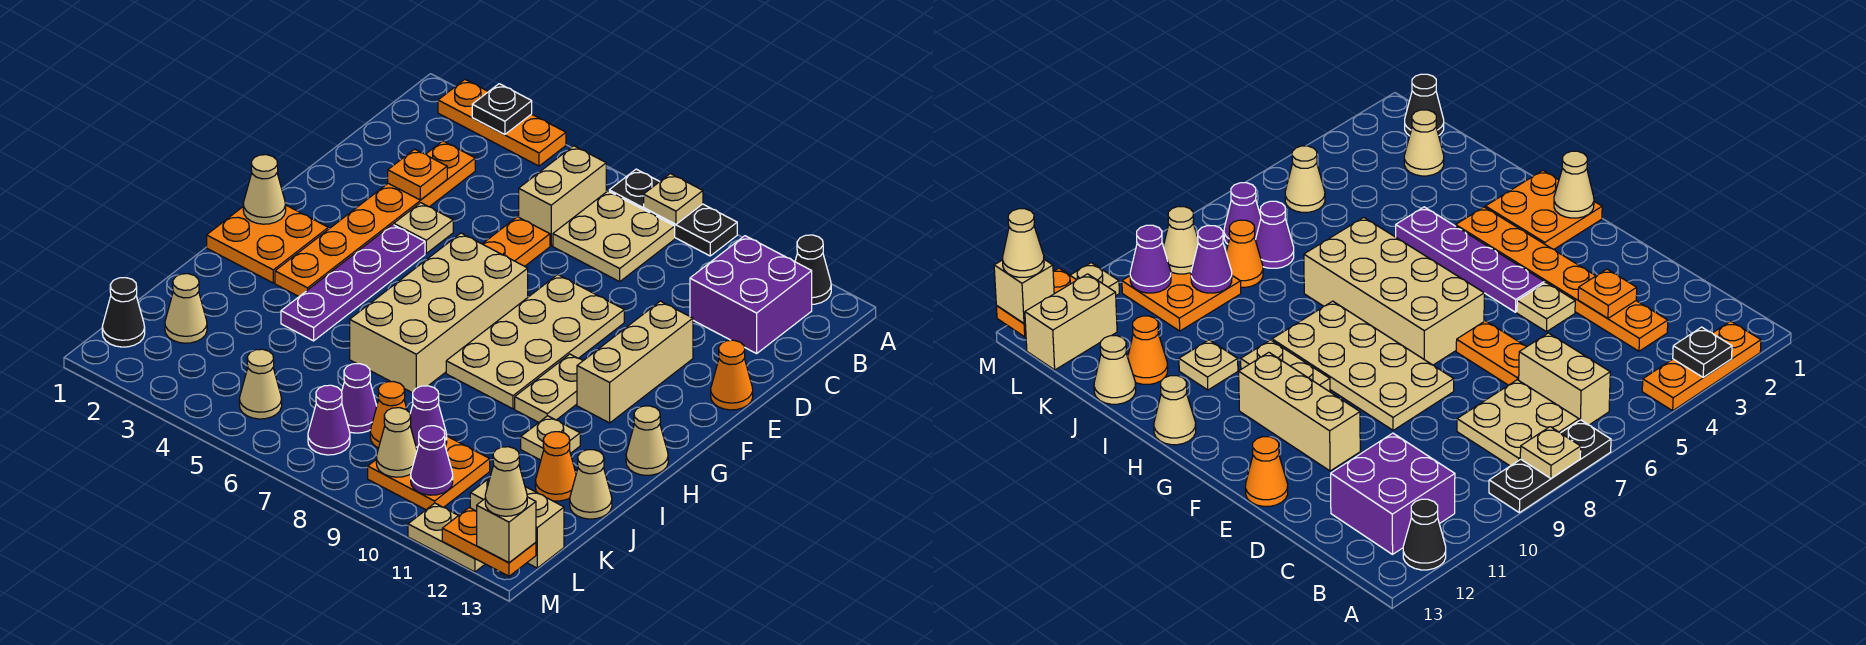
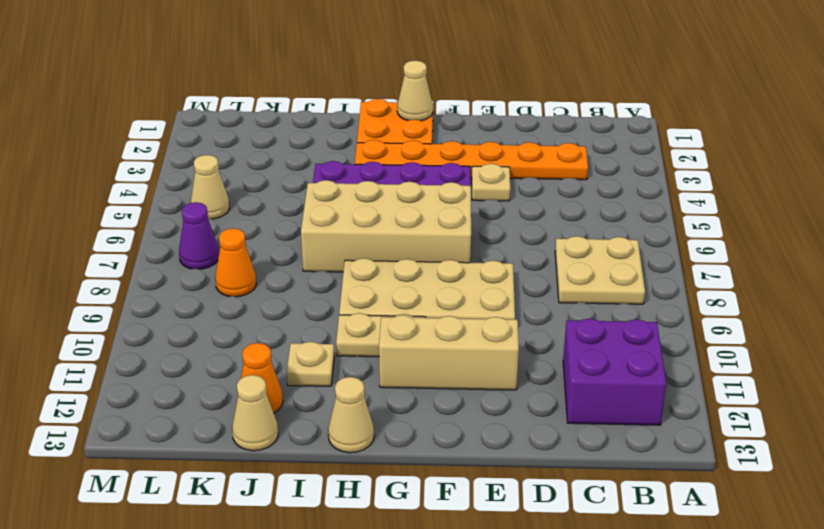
none -> orange 1x3 plate [438,80,566,166]
none -> black 1x3 plate [609,169,737,256]
none -> black 1x1 cone [795,235,831,304]
none -> tan 1x2 brick [519,146,606,246]

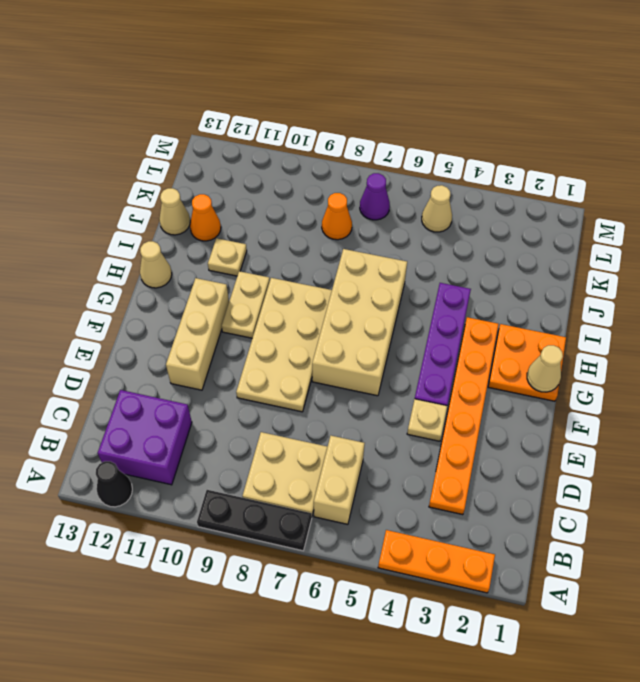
none -> orange 1x2 plate [483,217,550,266]
none -> orange 1x1 cone [711,340,753,410]
none -> tan 1x1 cone [165,274,207,343]
none -> purple 1x1 cone [342,364,377,433]

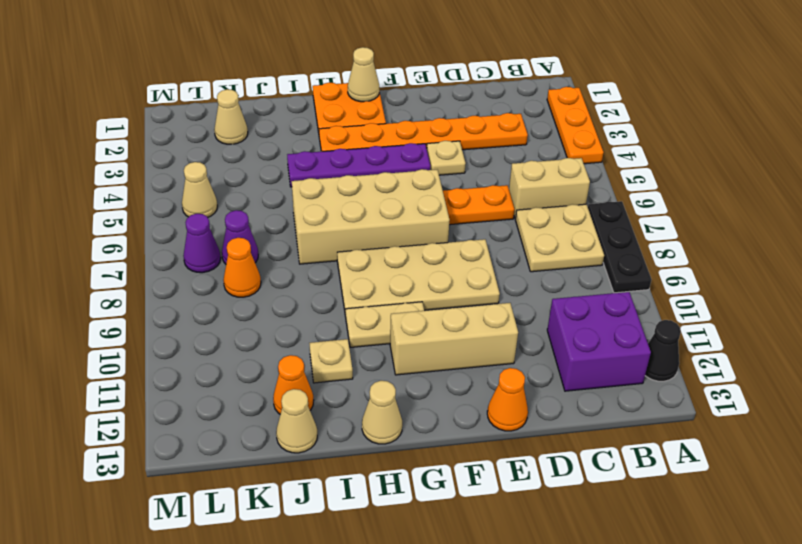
none -> orange 2x2 plate [368,436,490,510]
none -> black 1x1 cone [102,278,145,347]
none -> tan 1x2 brick [470,478,564,568]
none -> tan 1x2 plate [408,503,485,572]

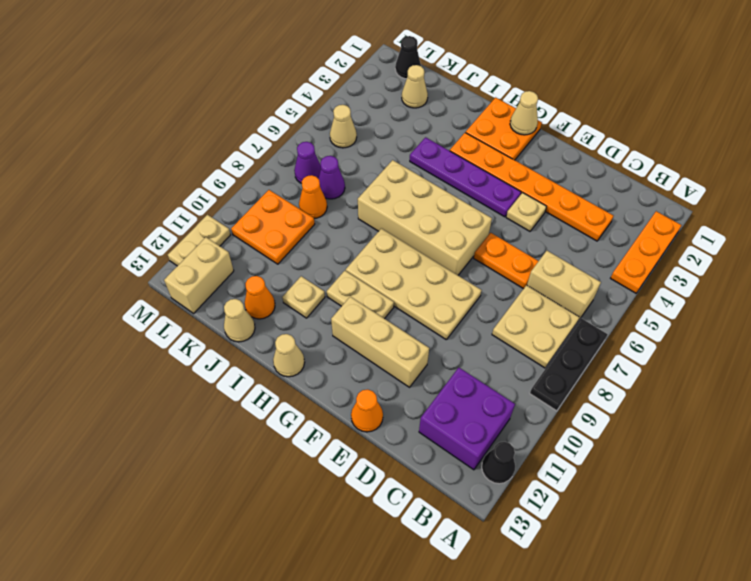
none -> black 1x1 plate [472,84,532,134]
none -> tan 1x1 plate [644,174,703,224]
none -> orange 1x1 plate [388,149,447,200]
none -> purple 1x1 cone [410,386,447,449]

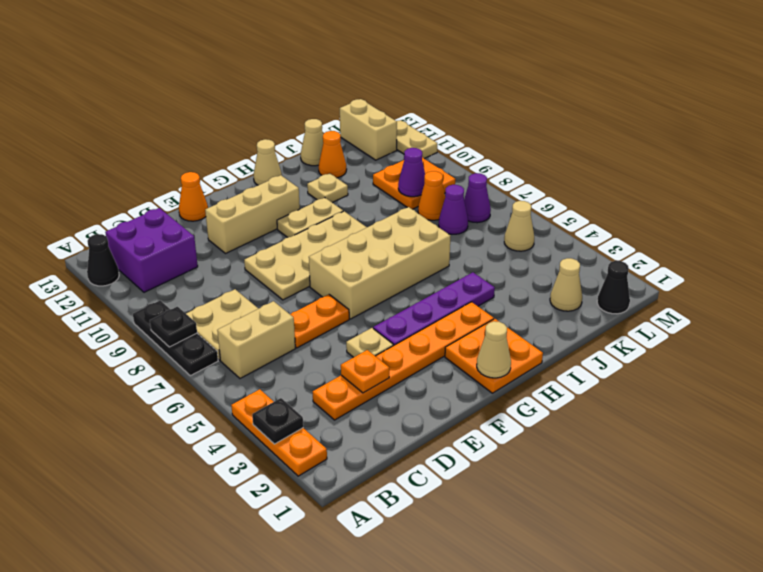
black 1x1 plate [150,307,197,347] -> tan 1x1 plate [644,174,703,224]
none -> tan 1x1 cone [376,408,417,477]
none -> purple 1x1 cone [411,426,453,495]
none -> orange 1x2 plate [442,508,536,576]
none -> tan 1x1 brick [477,497,536,563]

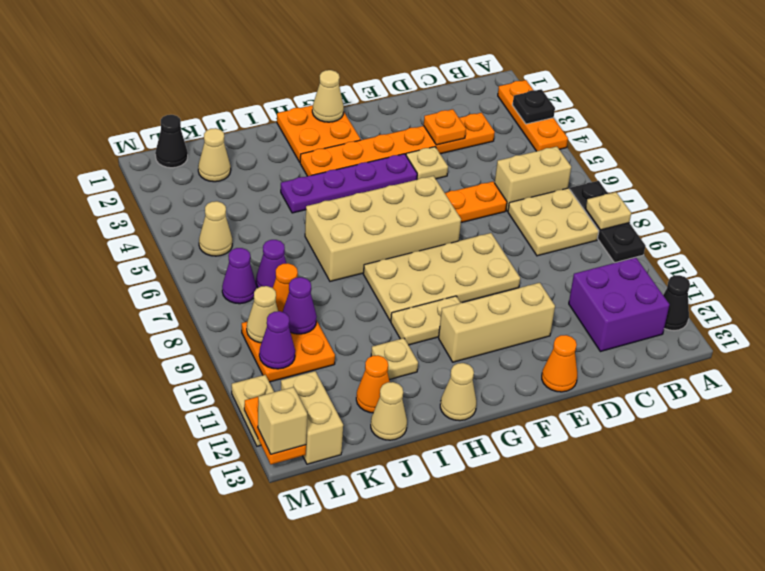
none -> tan 1x1 cone [485,447,527,516]

